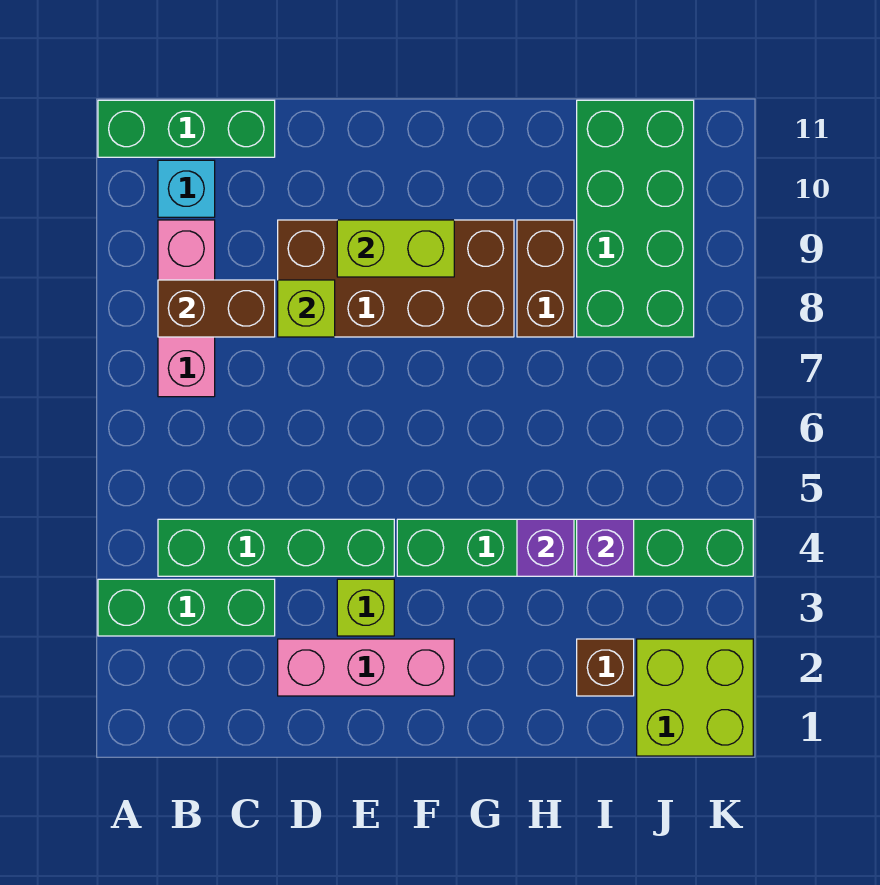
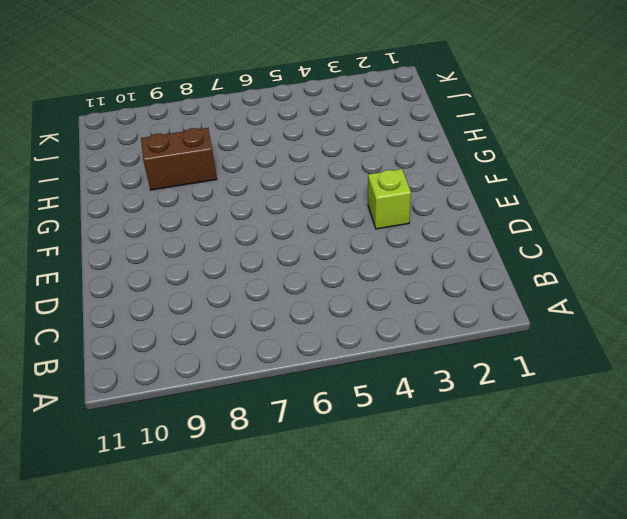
none -> green 1x3 brick [98,579,275,636]
none -> green 1x3 brick [98,100,275,157]
none -> green 1x4 brick [158,519,394,576]

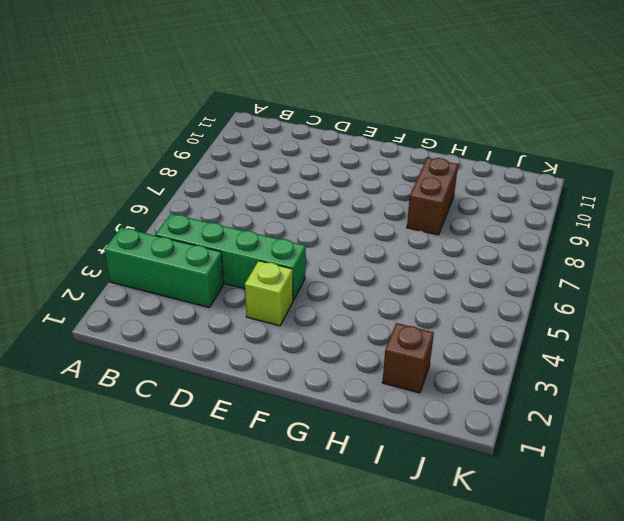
none -> green 1x3 brick [98,100,275,157]
none -> pink 1x3 brick [158,220,215,397]
none -> cyan 1x1 brick [158,160,215,217]

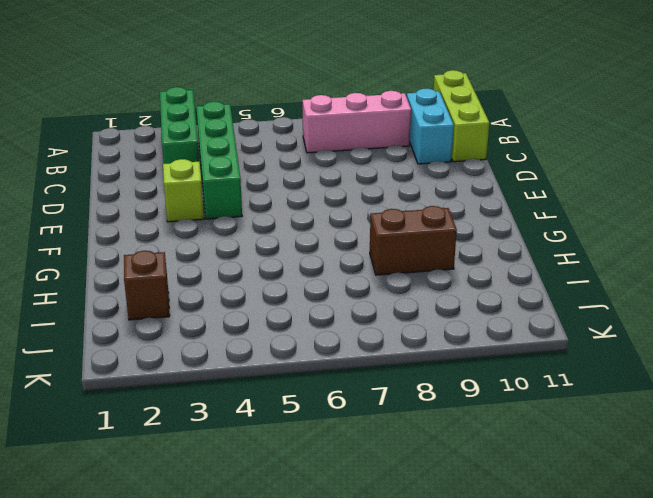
lime 1x3 brick [433,70,489,162] -> green 1x3 brick [98,100,275,157]
cyan 1x2 brick [407,89,454,164] -> cyan 1x1 brick [158,160,215,217]
none -> pink 1x3 brick [278,639,454,696]
none -> brown 2x4 brick [278,220,514,337]
none -> green 1x6 brick [397,519,753,576]

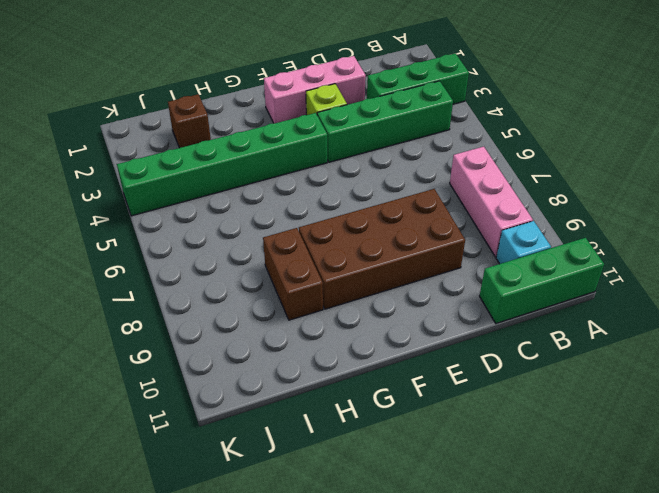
none -> green 2x4 brick [577,100,694,337]
none -> lime 2x2 brick [637,639,753,756]
none -> brown 1x2 brick [158,280,275,337]

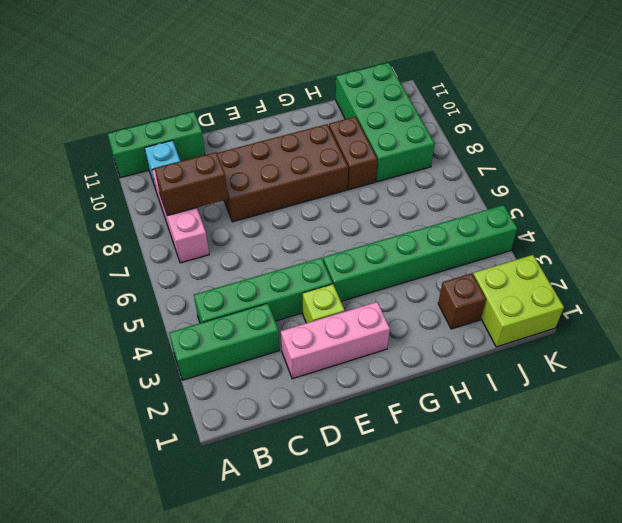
none -> lime 1x1 brick [278,280,335,337]
none -> lime 1x2 brick [337,220,454,277]
none -> purple 1x1 brick [517,519,574,576]

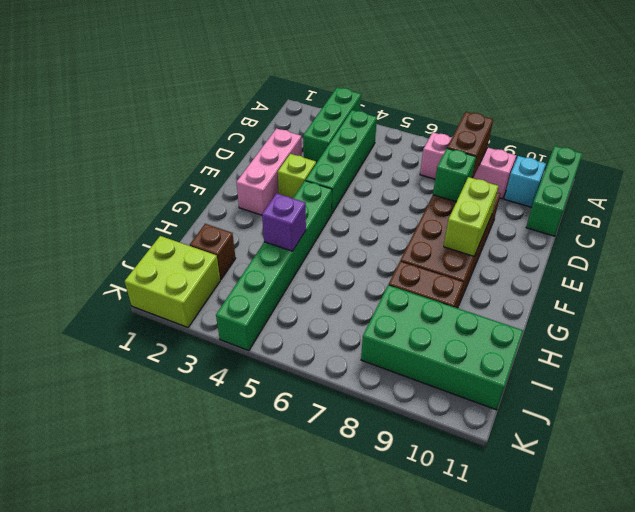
green 1x1 brick [433,148,476,202] -> lime 1x1 brick [278,280,335,337]
none -> purple 1x1 brick [577,519,634,576]

